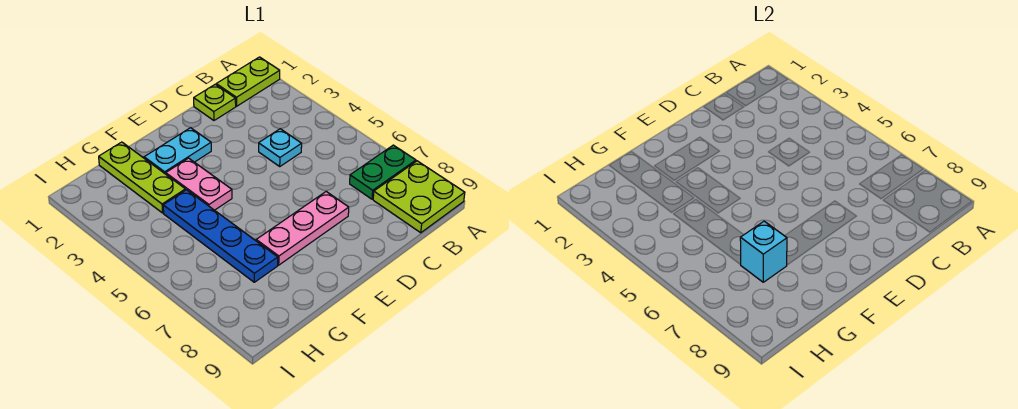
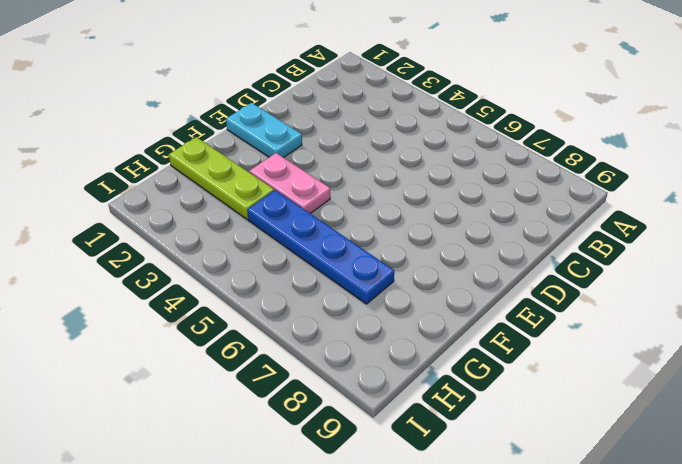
cyan 1x2 plate [226,103,302,158] -> cyan 1x2 plate turned to [144,128,211,174]
none -> lime 1x2 plate [216,57,280,106]
none -> green 1x2 plate [350,145,416,199]

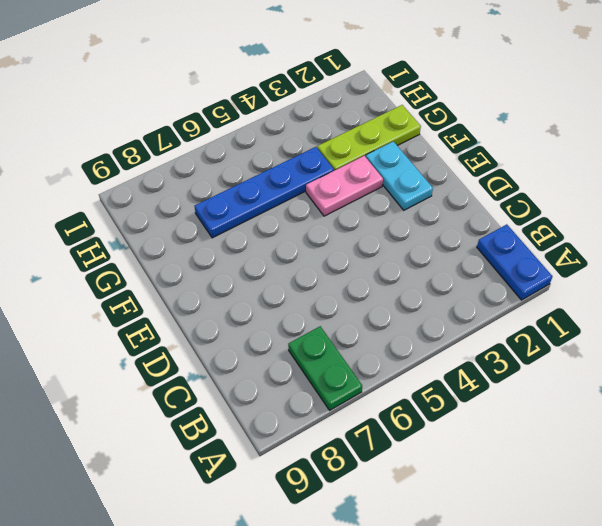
blue 1x2 plate [477,224,553,300] -> lime 1x2 plate [216,57,280,106]
none -> lime 2x2 plate [373,161,465,233]
none -> lime 1x1 plate [194,84,236,120]

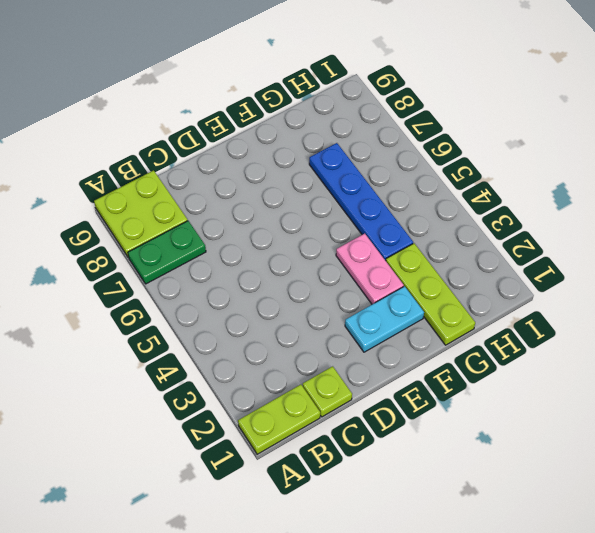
none -> cyan 1x1 plate [259,129,302,166]
none -> pink 1x3 plate [256,192,349,265]

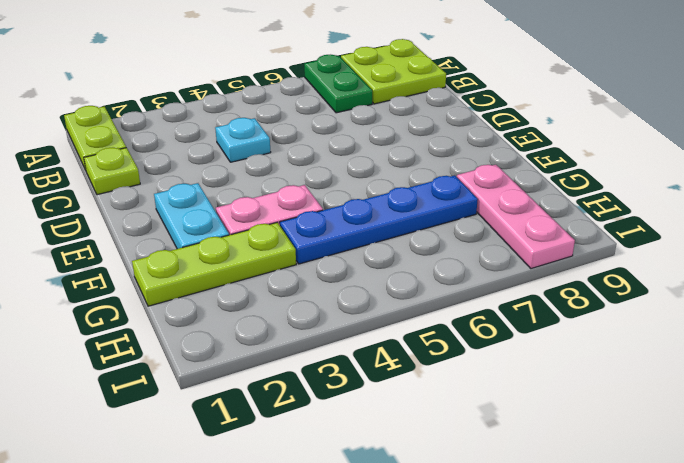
pink 1x3 plate [457,165,575,269] -> pink 1x3 plate moved to [256,192,349,265]
none -> cyan 1x1 brick [740,221,787,282]

